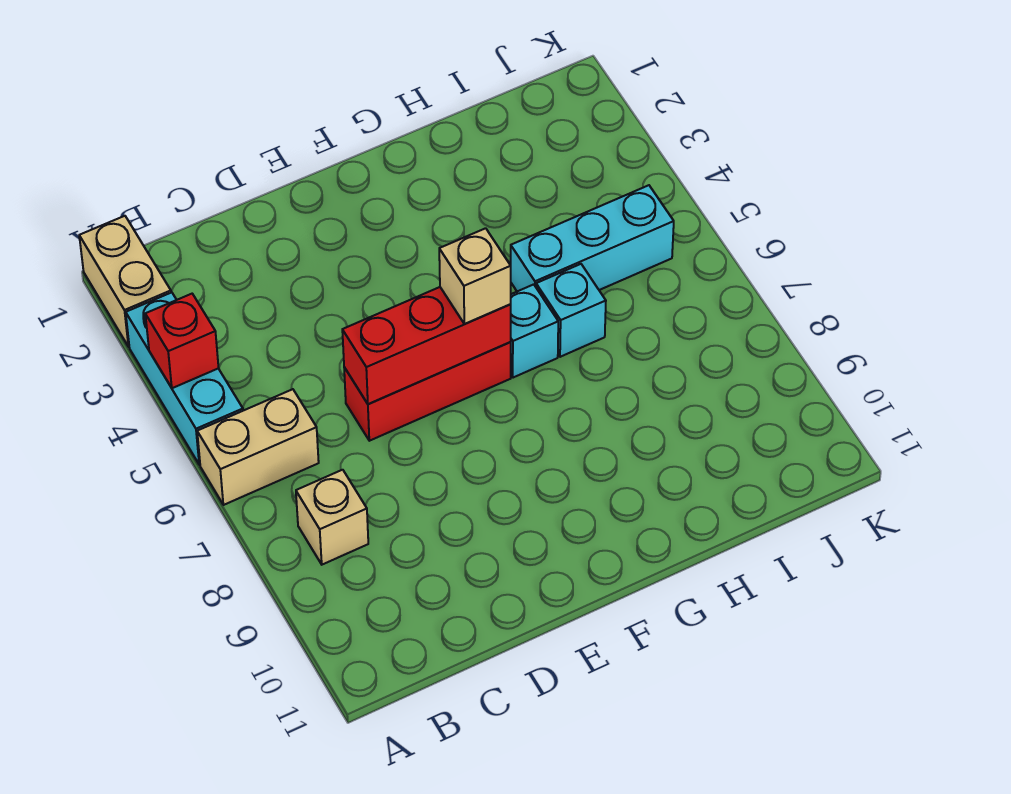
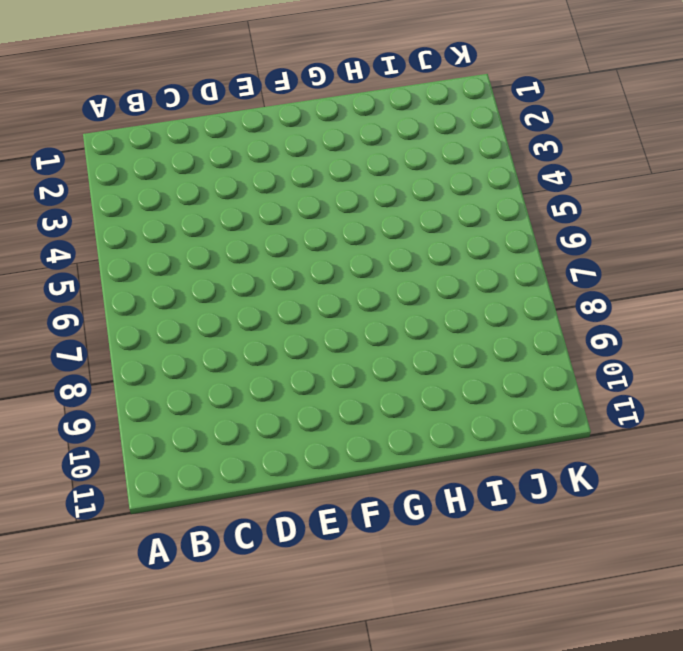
none -> tan 1x2 brick [79,216,171,347]
none -> cyan 1x3 brick [126,292,243,465]

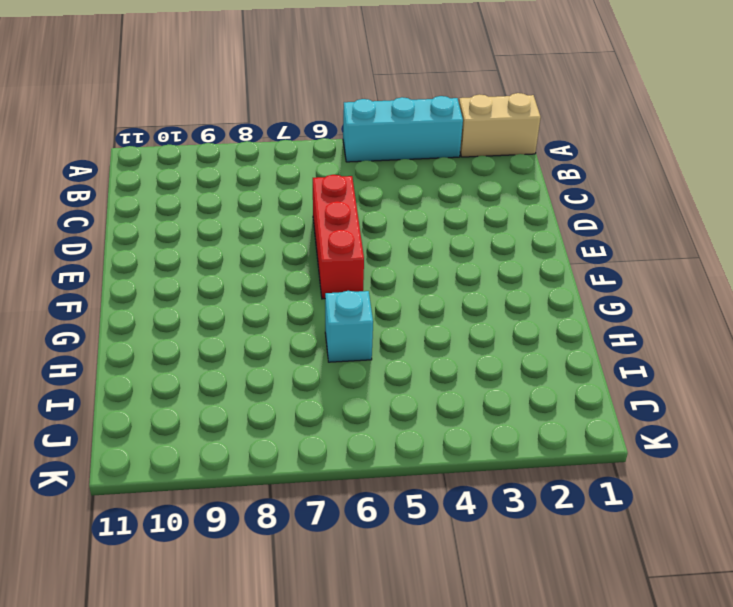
none -> tan 1x2 brick [197,389,319,505]
none -> tan 1x1 brick [296,470,368,565]

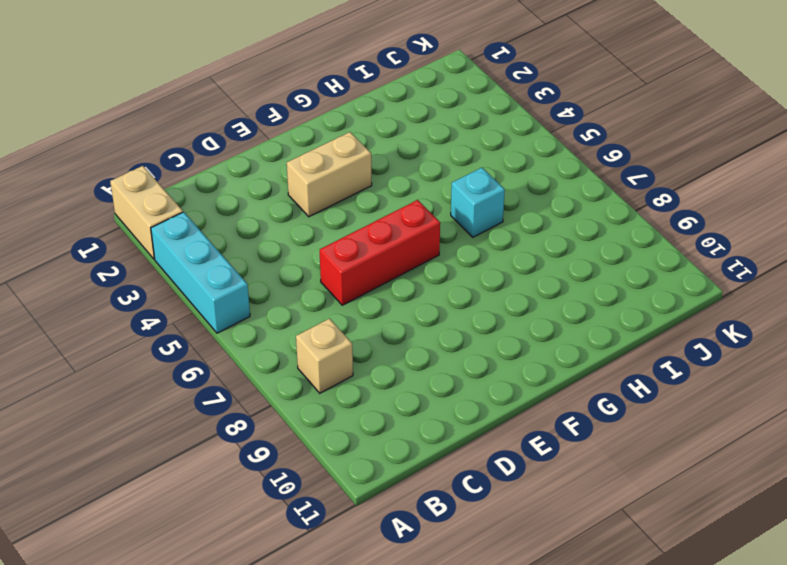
tan 1x2 brick [287,132,372,217] -> tan 1x2 brick moved to [197,389,319,505]
none -> cyan 1x1 brick [510,284,558,378]
none -> cyan 1x3 brick [511,185,674,291]

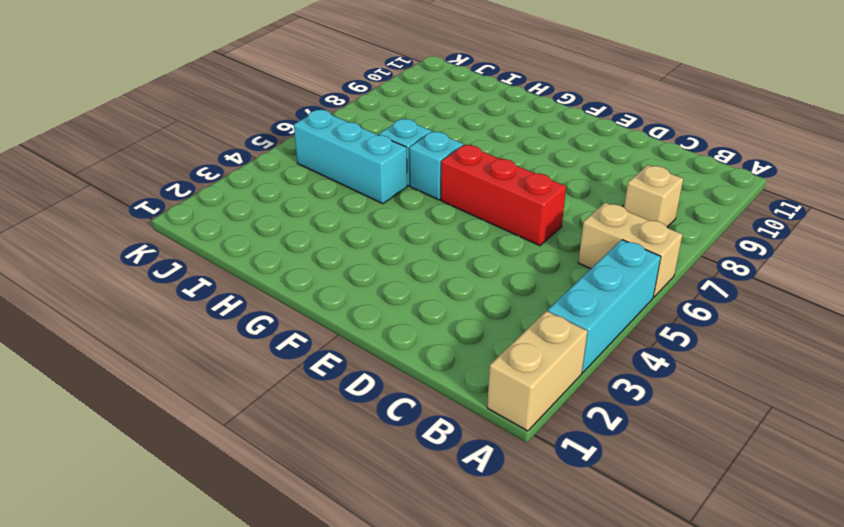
none -> red 1x1 brick [145,294,219,388]
none -> red 1x3 brick [342,287,511,404]

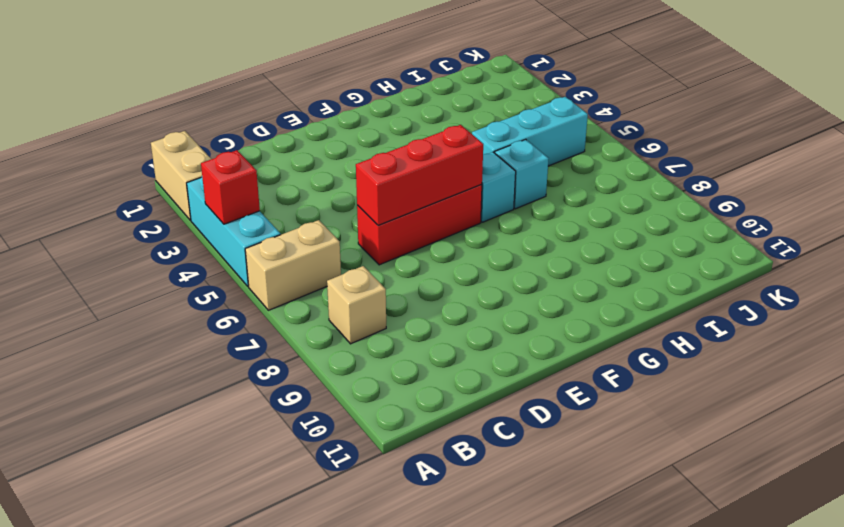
none -> tan 1x1 brick [439,228,511,324]

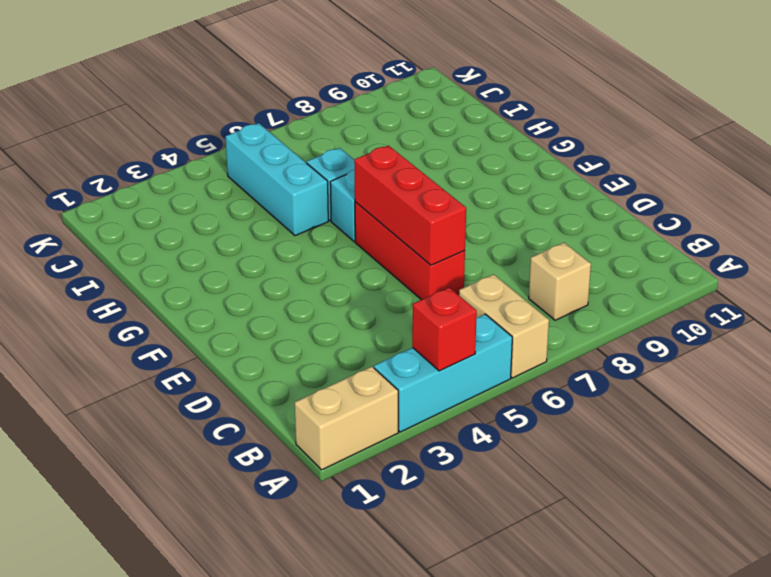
none -> tan 1x1 brick [439,228,511,324]

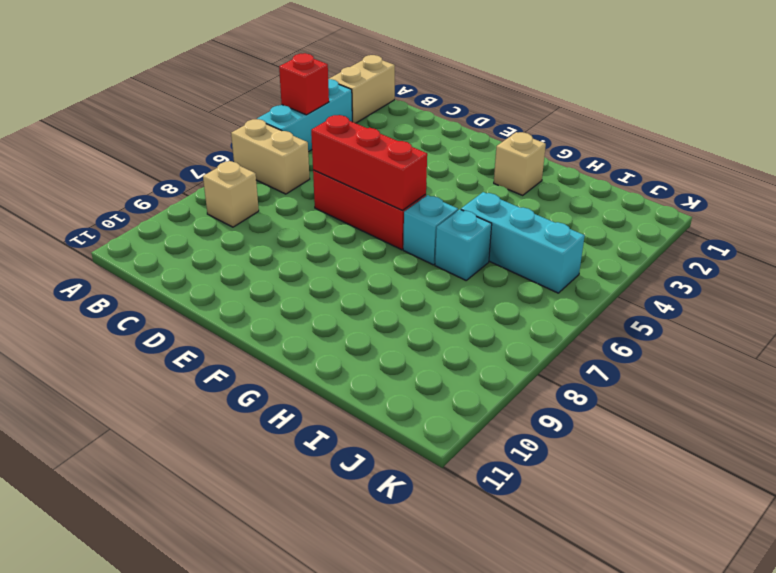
tan 1x1 brick [494,132,546,195] -> tan 1x1 brick moved to [439,228,511,324]

